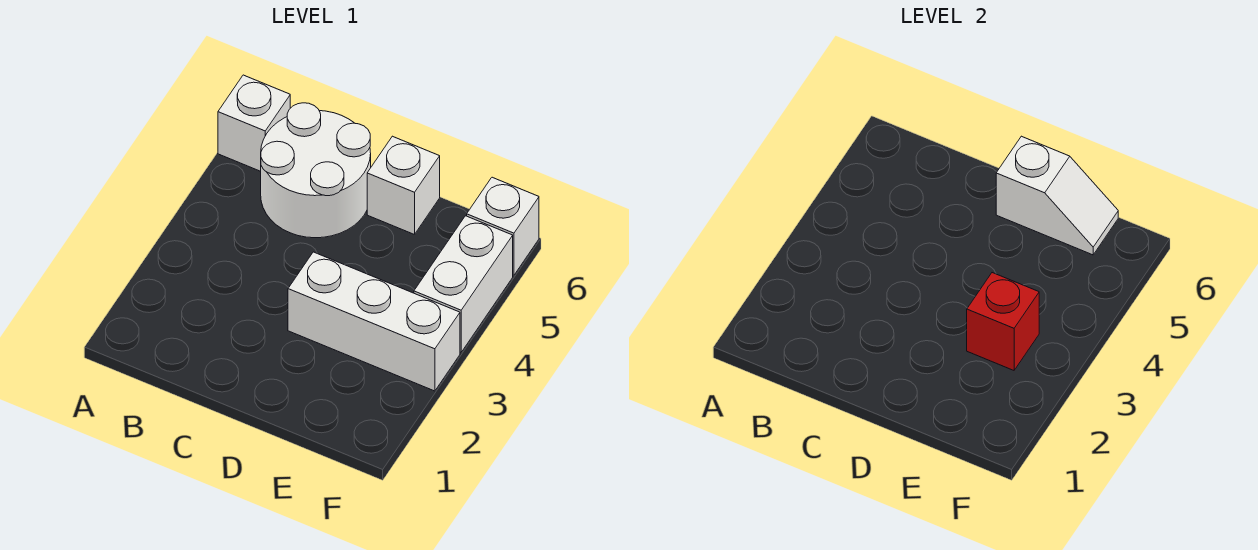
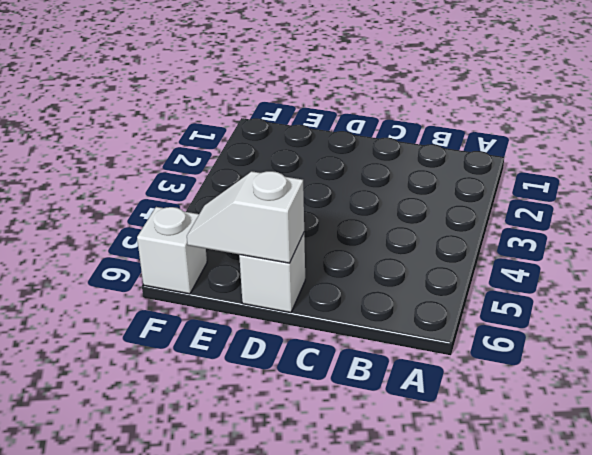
none -> white 1x1 brick [218,75,290,171]
none -> white 2x2 round brick [261,103,371,238]

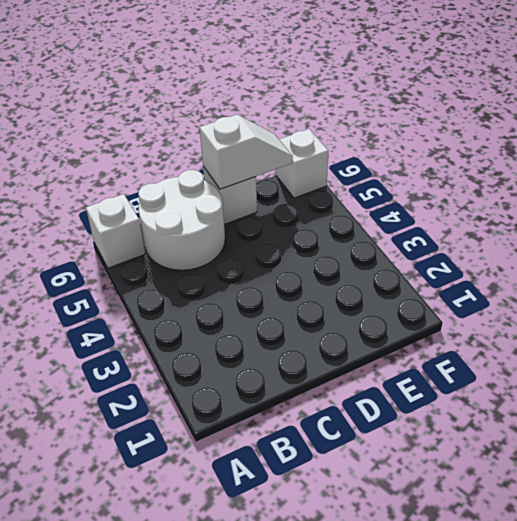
none -> white 1x3 brick [288,252,460,391]
none -> white 1x2 brick [414,216,513,352]

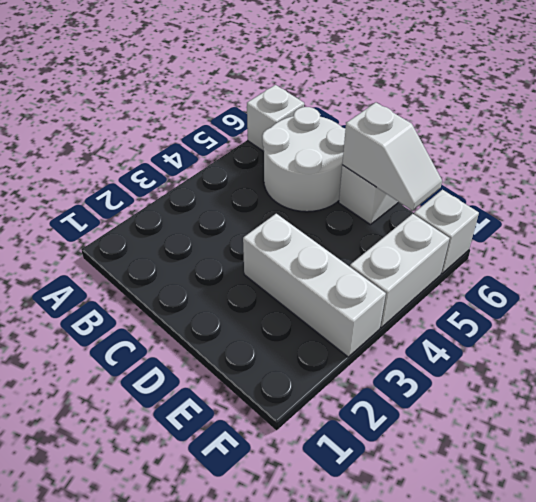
none -> red 1x1 brick [967,273,1039,370]

